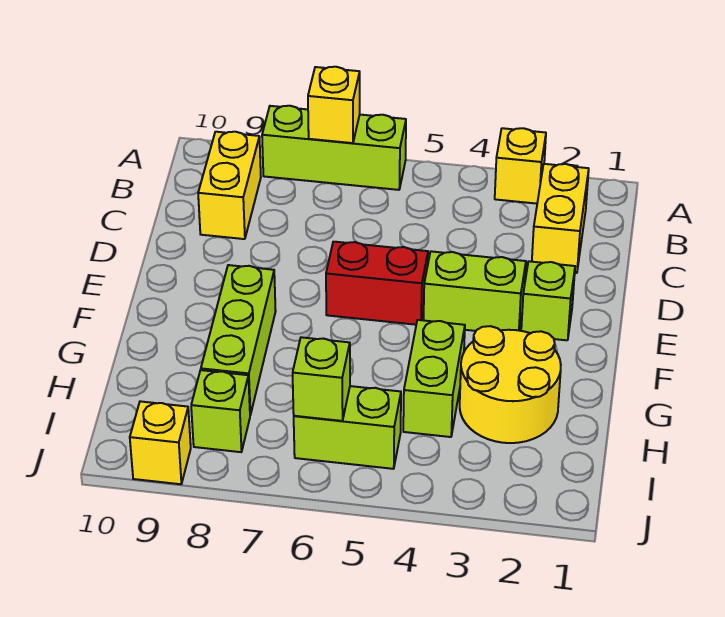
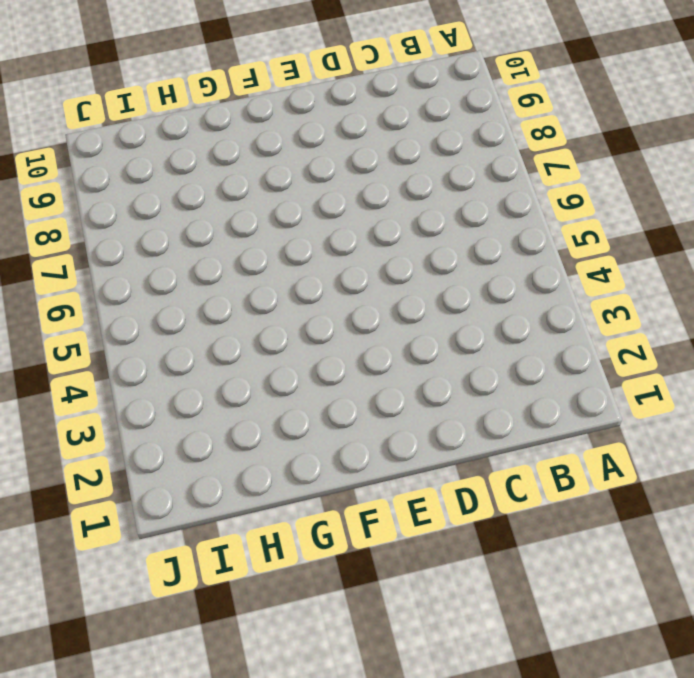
none -> yellow 1x1 brick [495,128,546,204]
none -> lime 1x3 brick [262,106,406,190]
none -> yellow 1x2 brick [532,164,589,273]

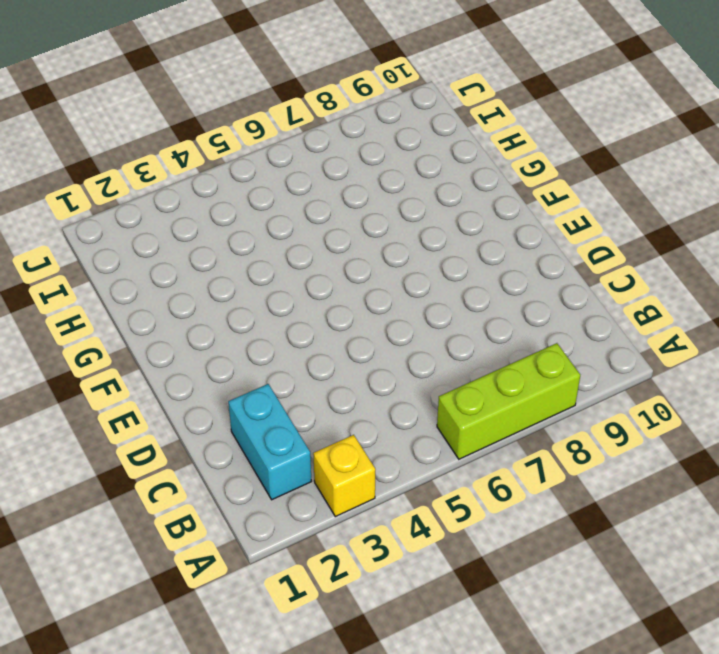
cyan 1x2 brick [228,384,311,500] -> yellow 1x2 brick [532,164,589,273]
none -> yellow 1x2 brick [198,132,261,239]
none -> lime 1x1 brick [521,261,575,340]
none -> lime 1x2 brick [424,251,526,331]

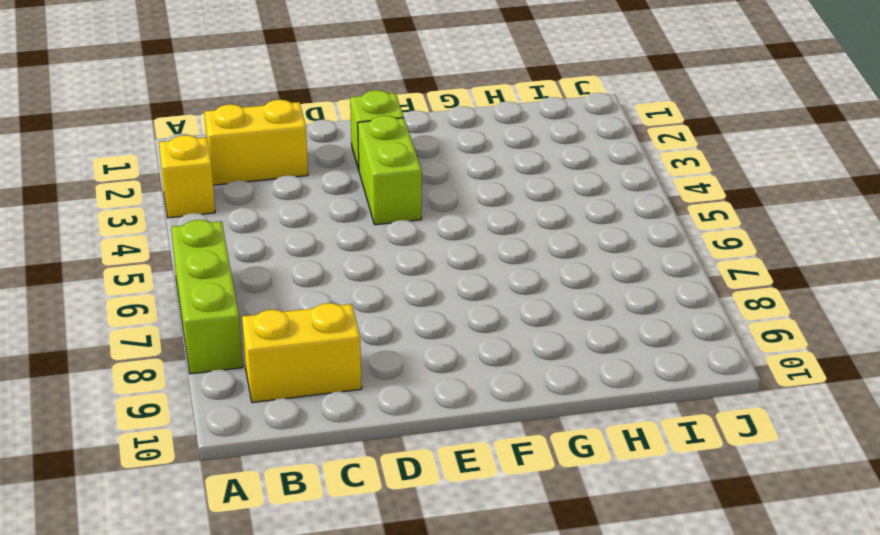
none -> red 1x2 brick [326,242,428,325]
none -> lime 1x3 brick [201,265,276,415]
none -> yellow 2x2 round brick [460,326,561,443]

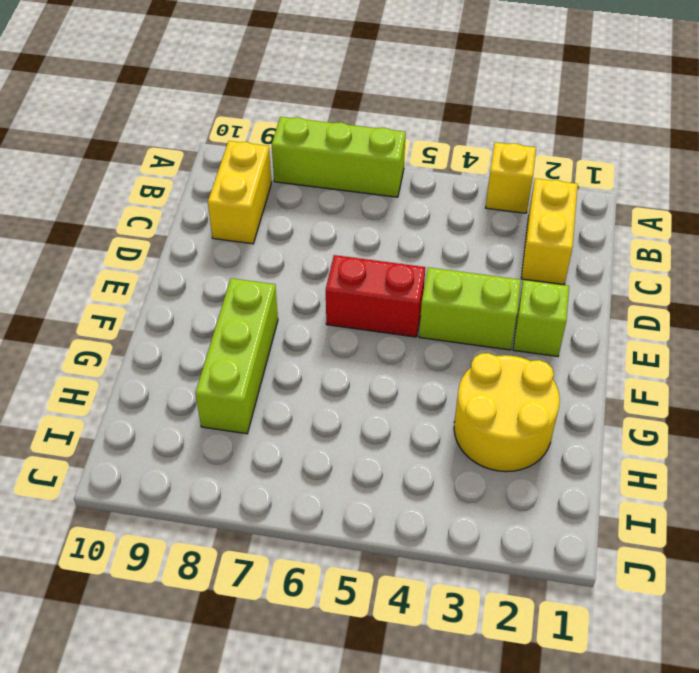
none -> lime 1x2 brick [403,320,465,437]
none -> lime 1x2 brick [294,386,401,469]
none -> lime 1x1 brick [191,370,250,452]

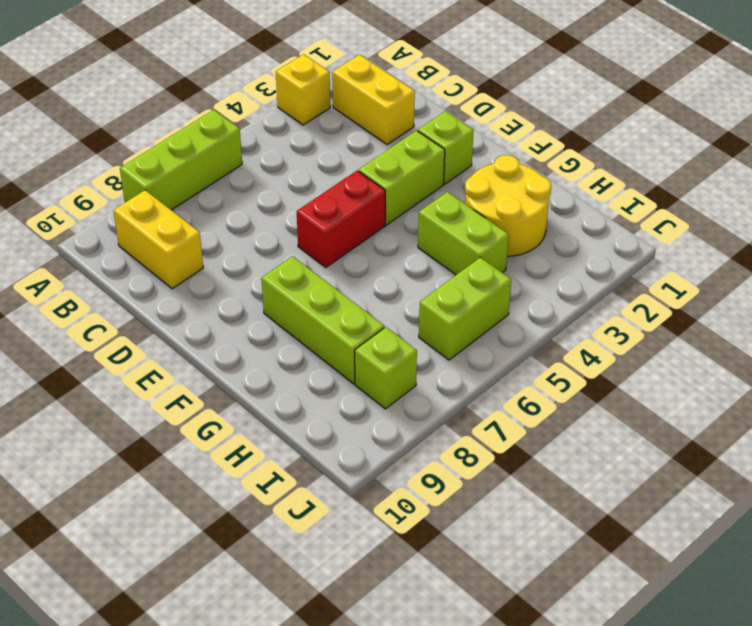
none -> yellow 1x1 brick [130,401,191,484]
none -> yellow 1x1 brick [308,67,360,143]
none -> lime 1x1 brick [293,337,350,421]

